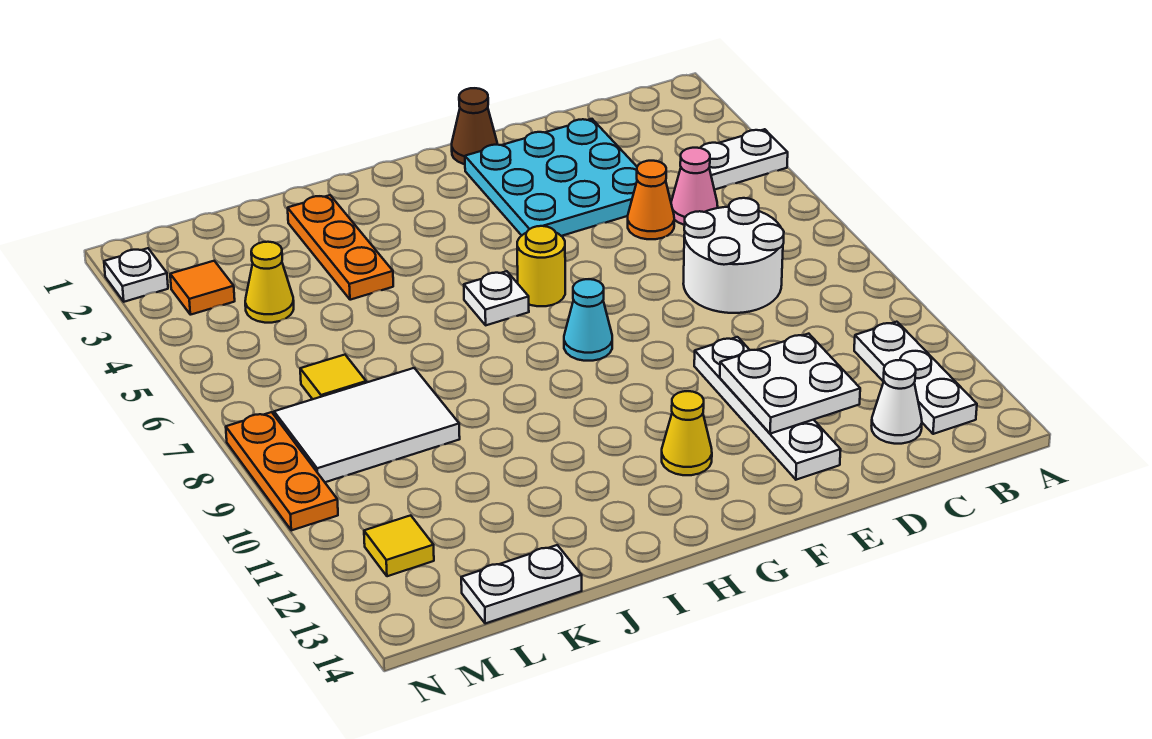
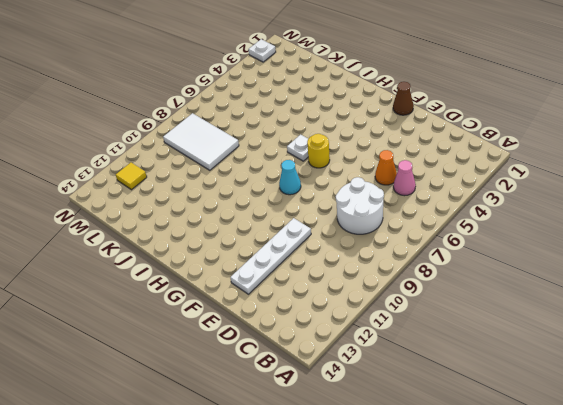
none -> white 1x2 plate [701,129,788,190]
none -> white 1x3 plate [854,322,977,434]
none -> white 1x1 cone [872,360,922,444]

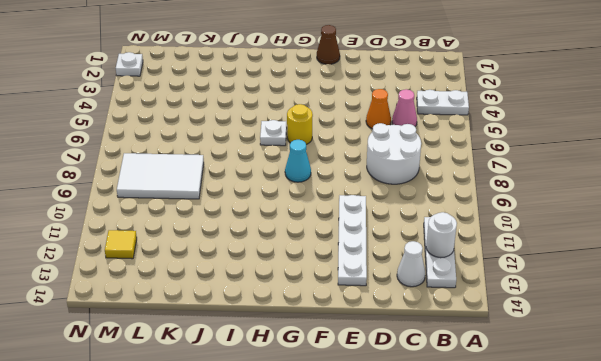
white 1x1 round brick [426,212,457,258] -> none
none -> cyan 3x3 plate [465,119,637,236]
none -> yellow 1x1 cone [662,391,712,475]
none -> orange 1x3 plate [288,195,393,300]

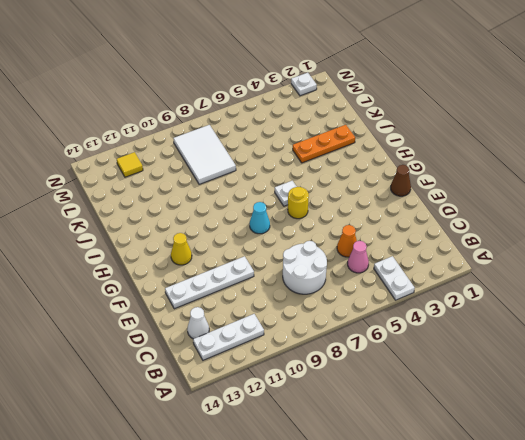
none -> cyan 3x3 plate [465,119,637,236]
none -> white 1x2 plate [461,545,582,624]
none -> yellow 1x1 cone [245,242,294,323]

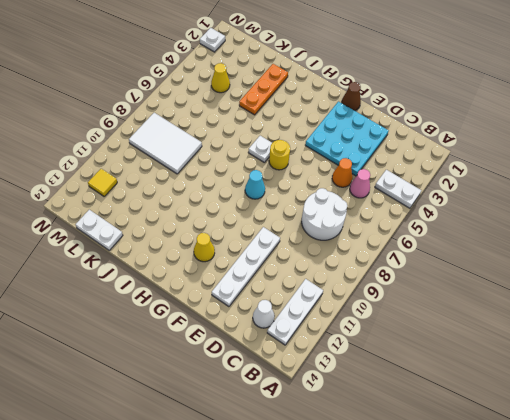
none -> yellow 1x1 tile [300,355,366,399]
none -> orange 1x1 tile [170,261,235,315]
none -> orange 1x3 plate [226,412,338,530]

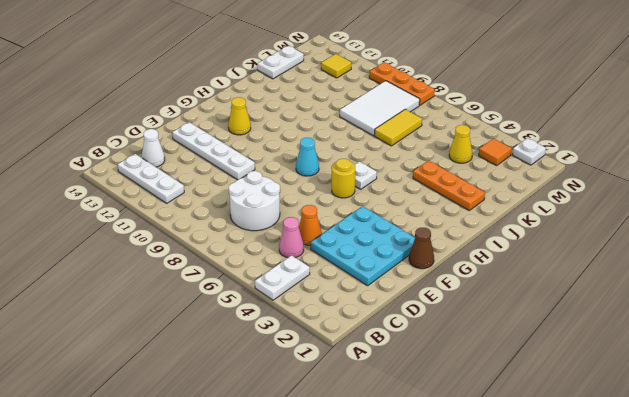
yellow 1x2 tile [375,109,422,146] -> yellow 1x1 tile [300,355,366,399]
none -> white 2x2 plate [720,334,860,434]

